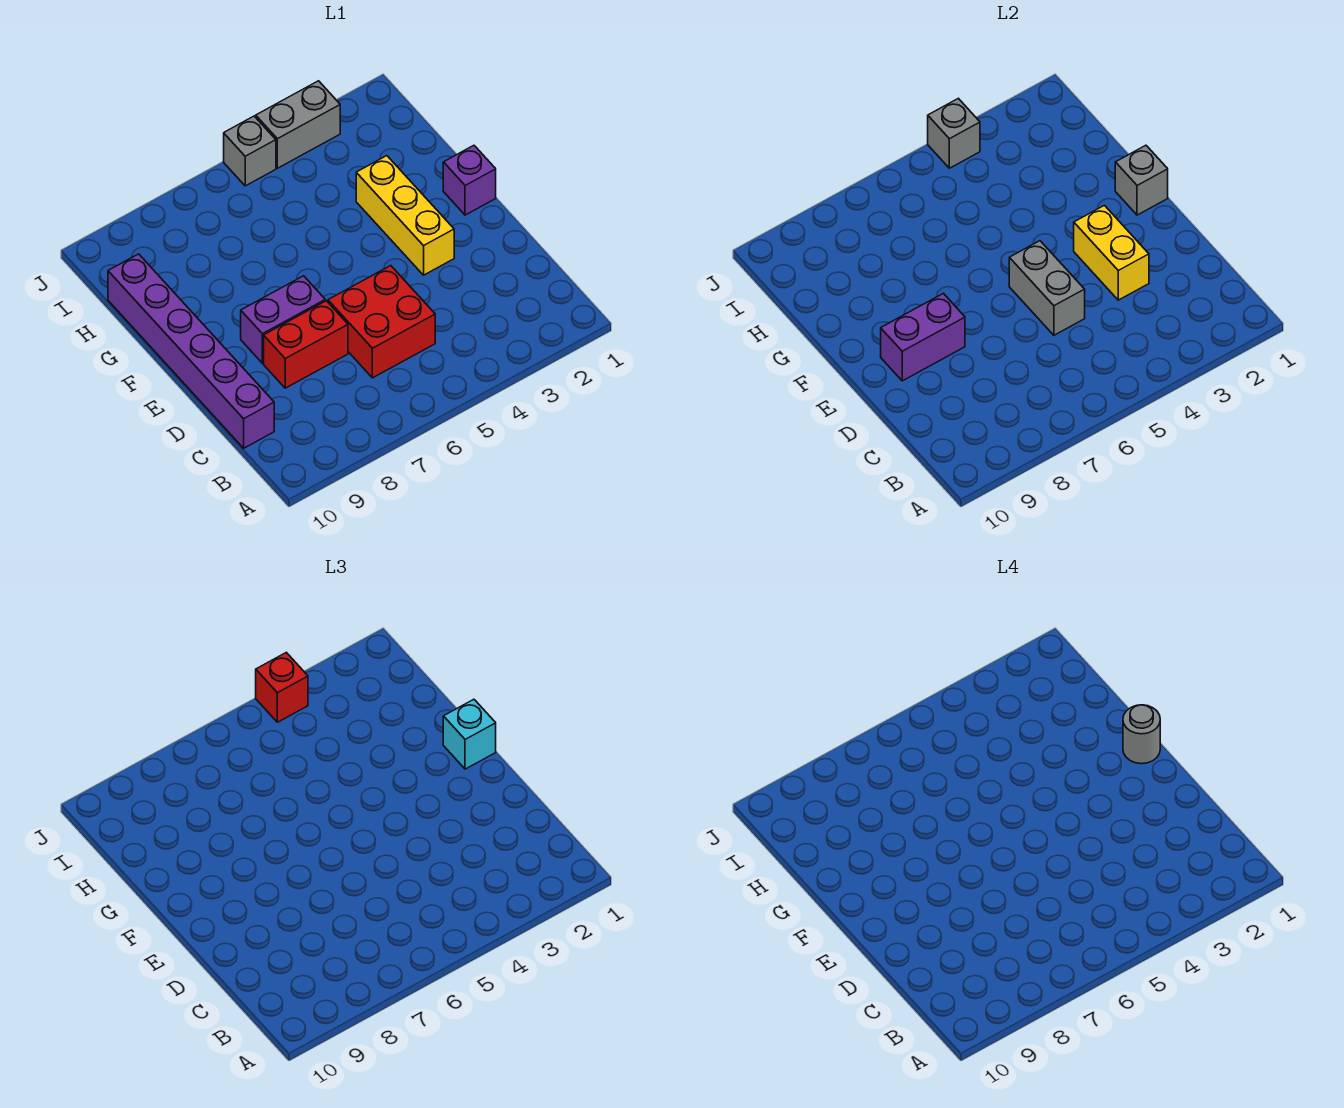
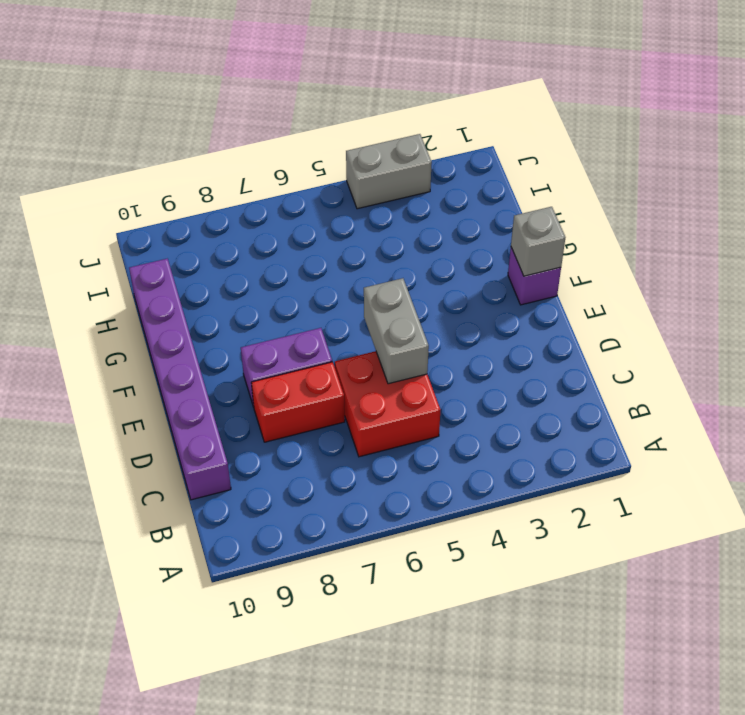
none -> yellow 1x3 brick [356,156,454,275]
none -> grey 1x1 brick [224,116,276,186]
none -> yellow 1x2 brick [1074,205,1149,300]

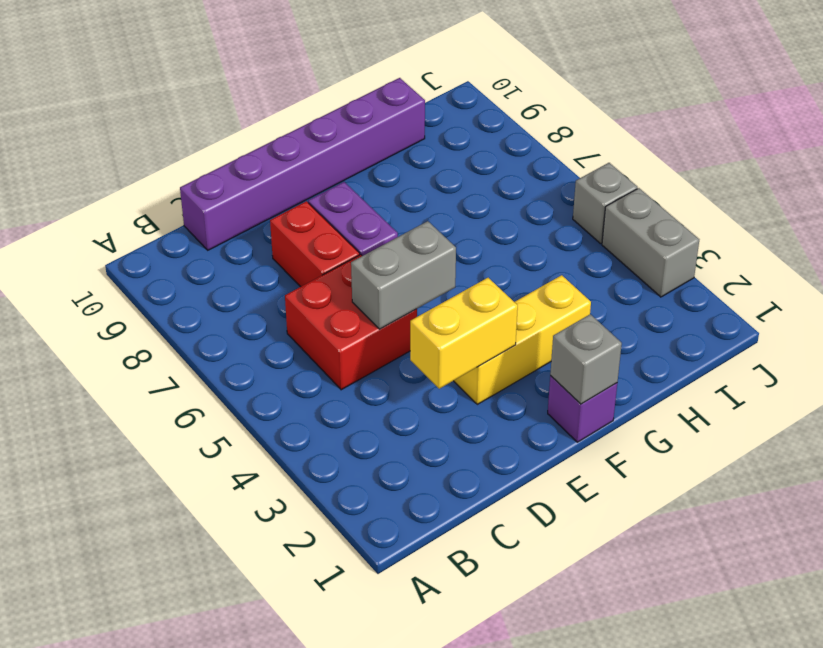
none -> purple 1x2 brick [881,293,965,381]
none -> grey 1x1 brick [928,98,980,168]
none -> cyan 1x1 brick [443,699,496,769]

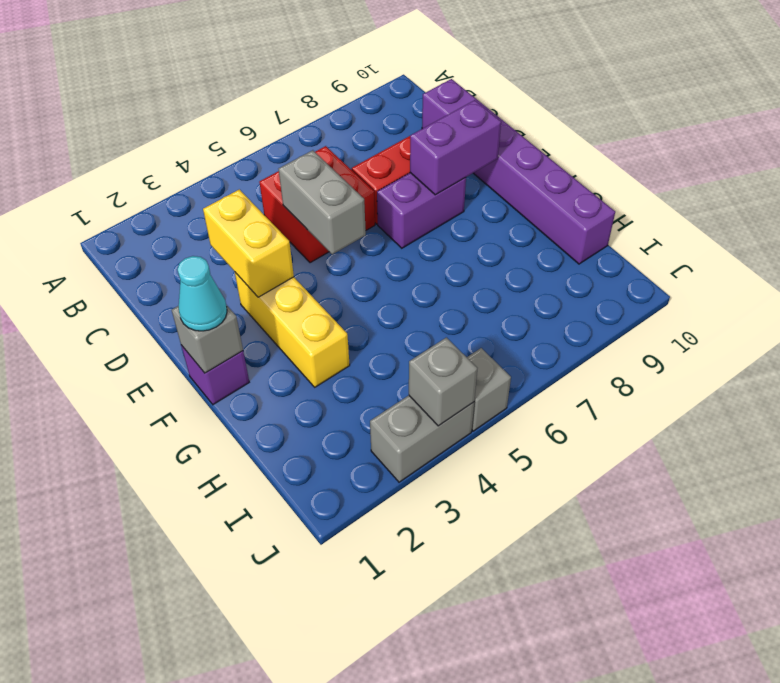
cyan 1x1 cone [178,256,227,331] -> cyan 1x1 brick [443,699,496,769]
none -> red 1x1 brick [256,652,308,722]
none -> grey 1x1 round brick [1123,705,1160,764]

